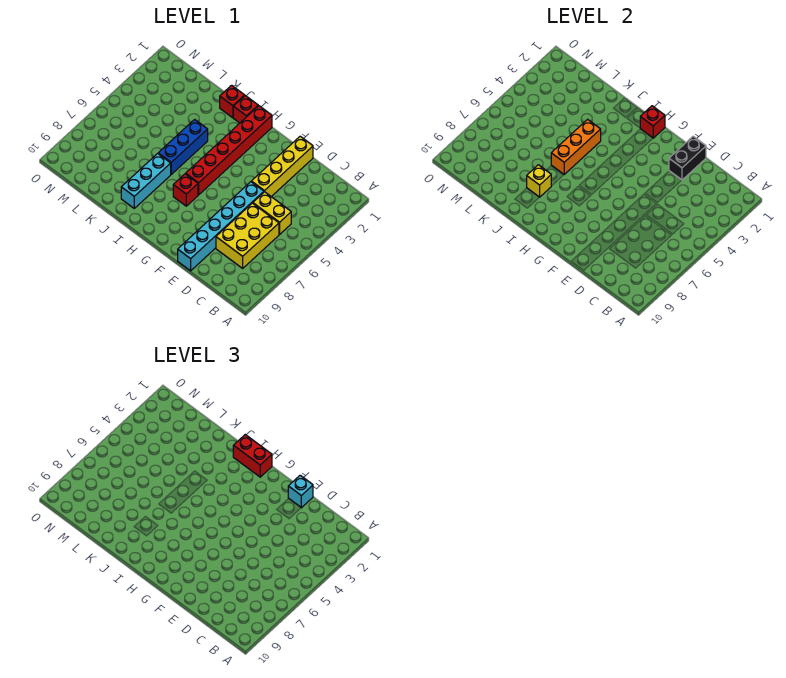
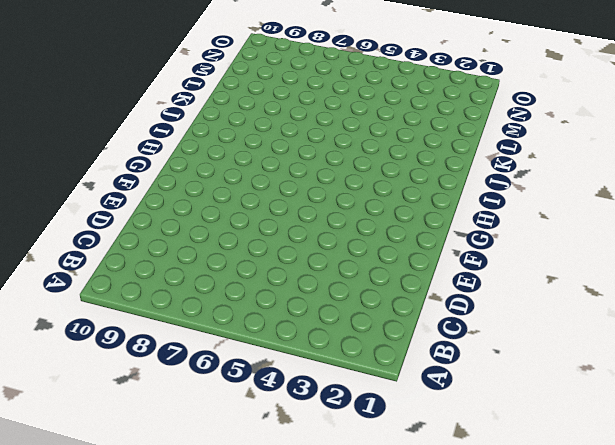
none -> yellow 1x2 brick [253,192,291,234]
none -> yellow 2x3 brick [216,203,279,268]
none -> yellow 1x4 brick [251,136,313,197]

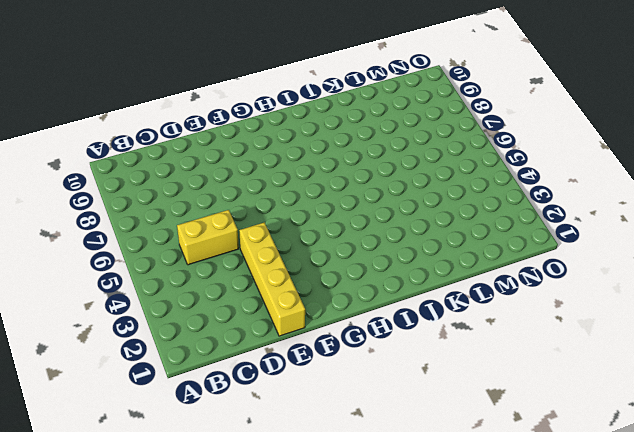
none -> yellow 2x3 brick [216,203,279,268]
none -> cyan 1x6 brick [178,182,264,271]
none -> red 1x6 brick [186,106,272,195]

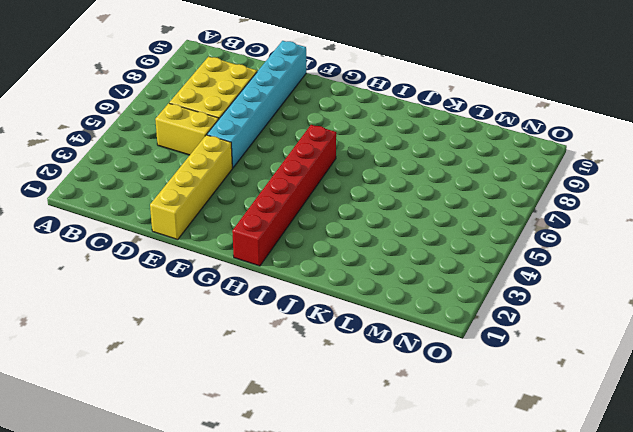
none -> red 1x1 brick [173,174,198,206]
none -> red 1x1 brick [233,96,258,123]
none -> red 1x1 brick [220,85,245,118]

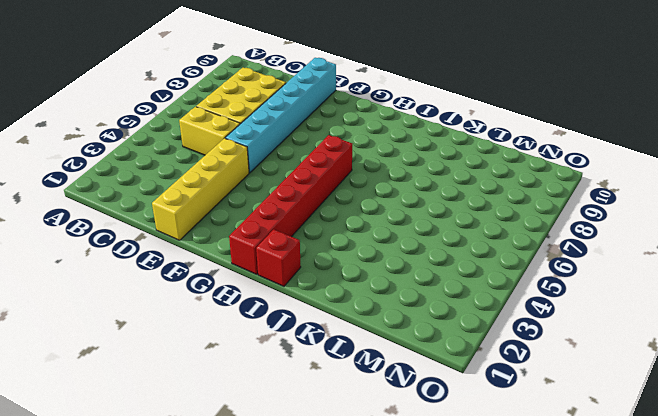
none -> red 1x1 brick [173,174,198,206]
none -> red 1x1 brick [220,85,245,118]
none -> blue 1x3 brick [158,119,208,174]

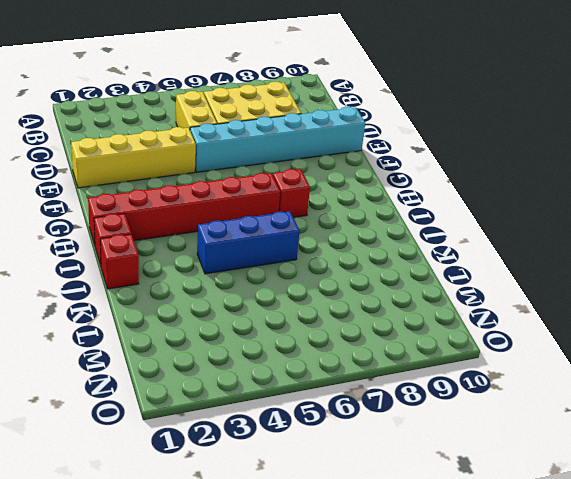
none -> cyan 1x3 brick [121,153,171,208]
none -> black 1x2 brick [669,136,706,180]
none -> red 1x1 brick [640,106,665,138]

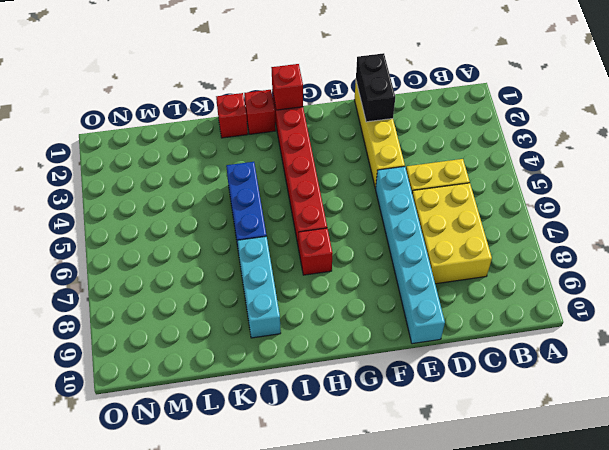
none -> orange 1x3 brick [551,119,601,174]
none -> yellow 1x1 brick [527,165,551,197]
none -> cyan 1x1 brick [288,475,313,508]

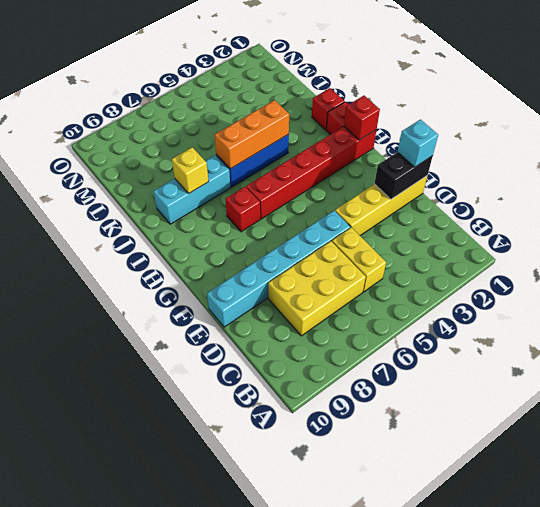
none -> red 1x2 brick [233,435,272,477]

